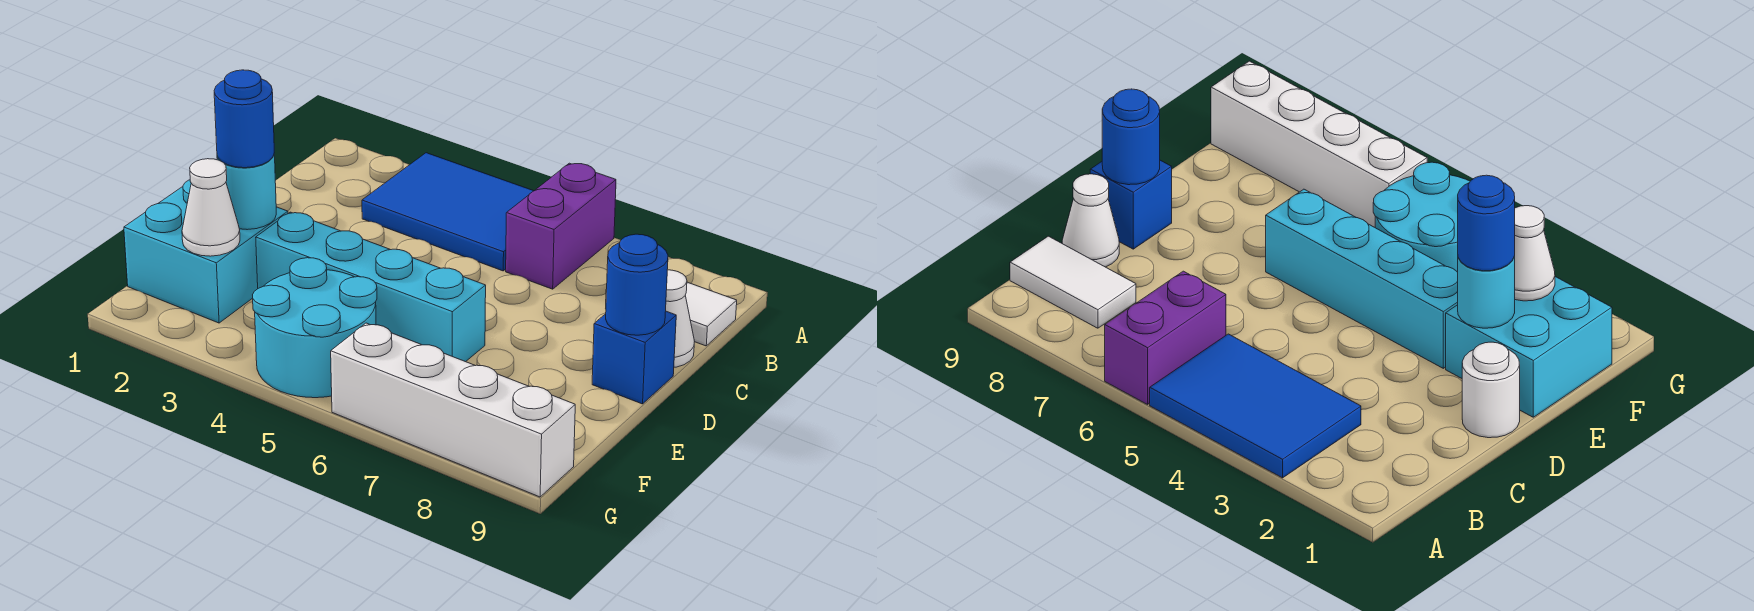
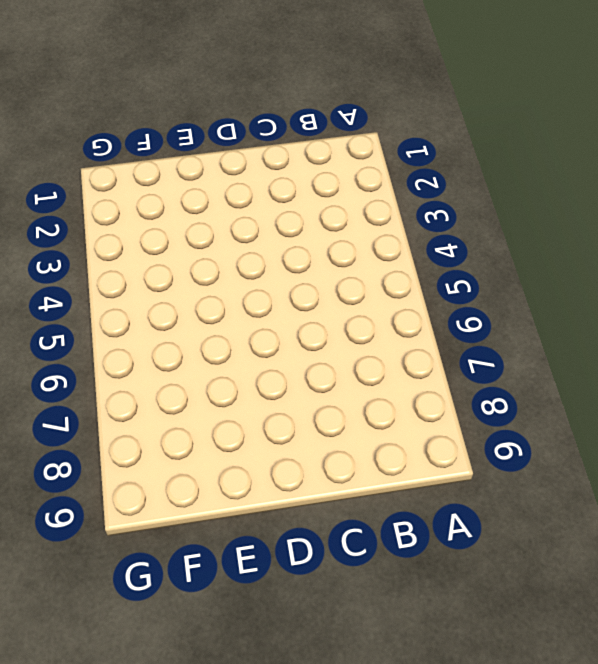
none -> blue 2x3 tile [362,153,533,271]
none -> purple 1x2 brick [506,163,616,289]
none -> white 1x2 tile [606,282,737,346]

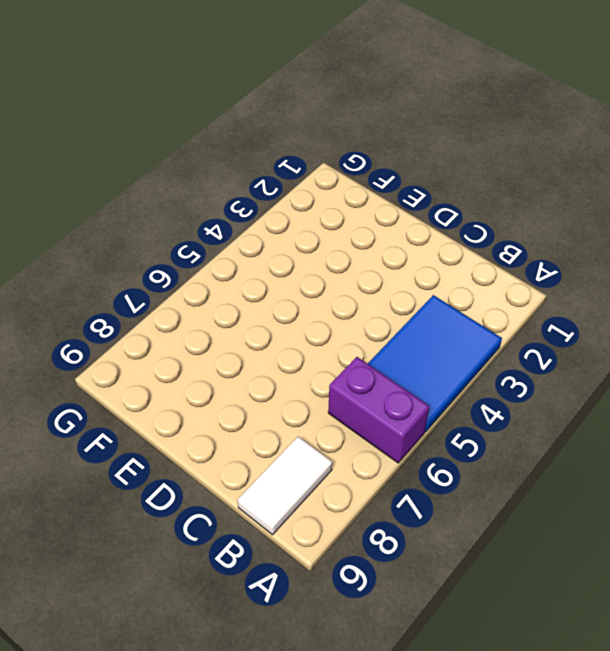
none -> white 1x1 cone [666,270,695,367]
none -> white 1x1 round brick [1462,342,1520,438]
none -> blue 1x1 brick [592,311,676,404]

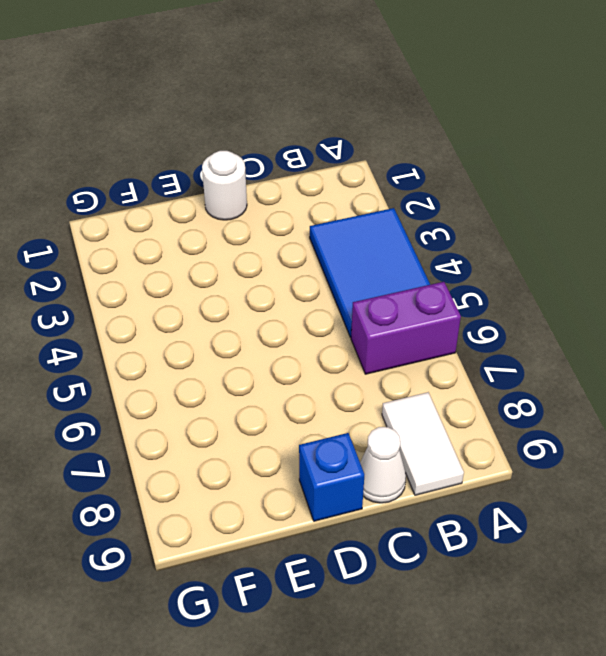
none -> cyan 2x2 brick [124,180,288,323]
none -> cyan 1x4 brick [256,212,486,362]
none -> cyan 2x2 round brick [253,258,377,398]

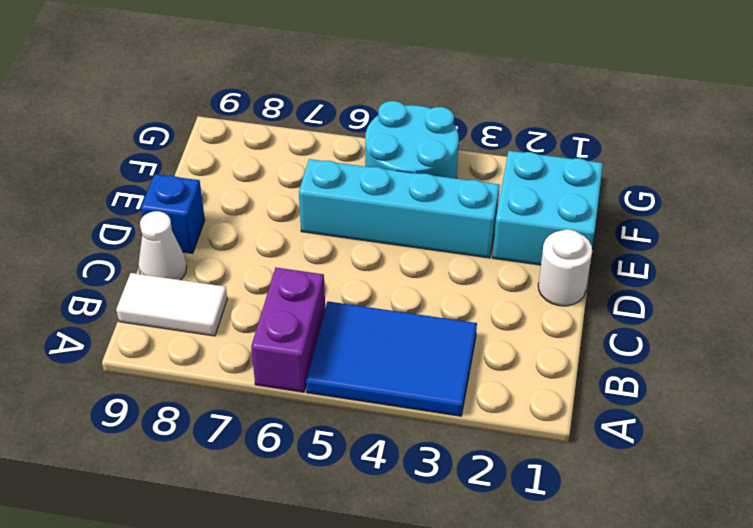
none -> white 1x4 brick [331,323,575,497]
none -> blue 1x1 round brick [606,234,668,335]
none -> cyan 1x1 round brick [217,153,276,230]

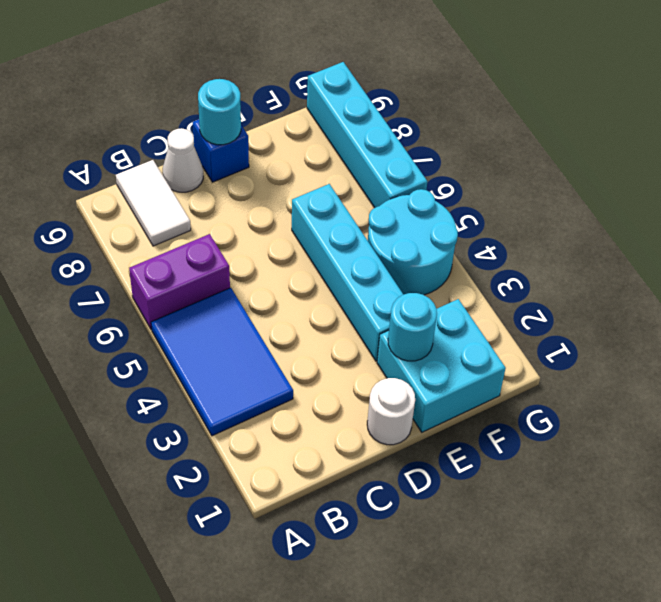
cyan 1x1 round brick [198,79,241,145] -> blue 1x1 round brick [606,234,668,335]
cyan 1x4 brick [307,62,427,208] -> white 1x4 brick [331,323,575,497]
none -> white 1x1 cone [182,159,240,256]
none -> blue 1x1 round brick [214,70,274,168]

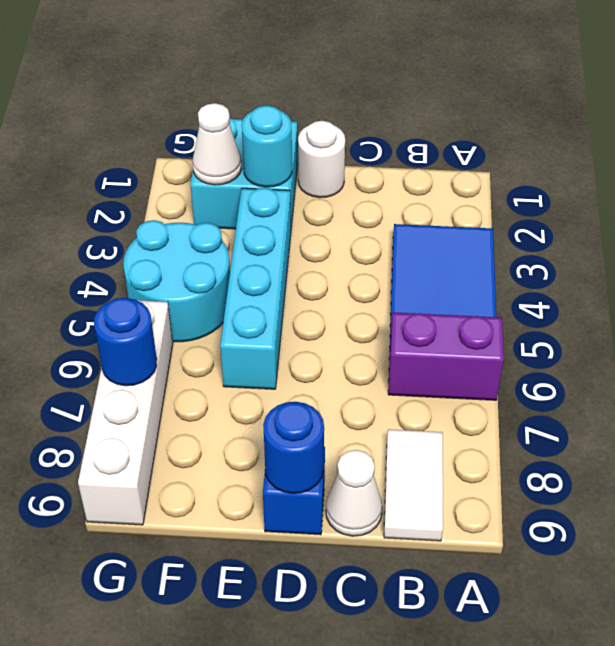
blue 1x1 round brick [94,298,157,386] -> blue 1x1 round brick moved to [214,70,274,168]

